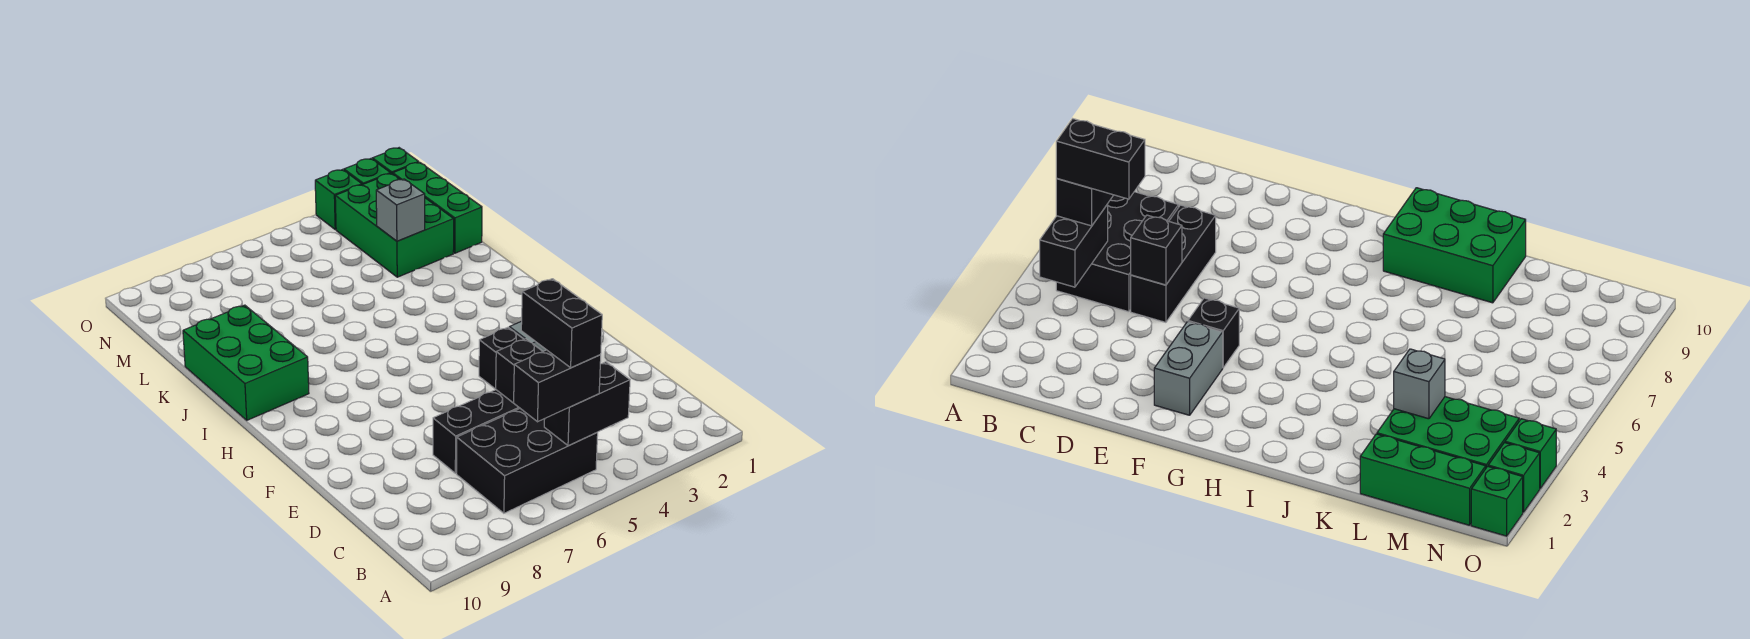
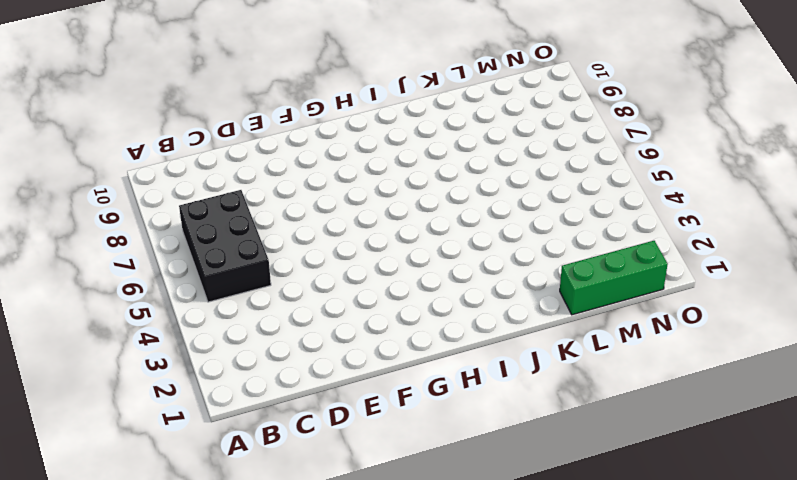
none -> black 1x3 brick [433,390,520,473]
none -> grey 1x2 brick [1154,322,1223,415]
none -> black 1x1 brick [479,327,524,389]

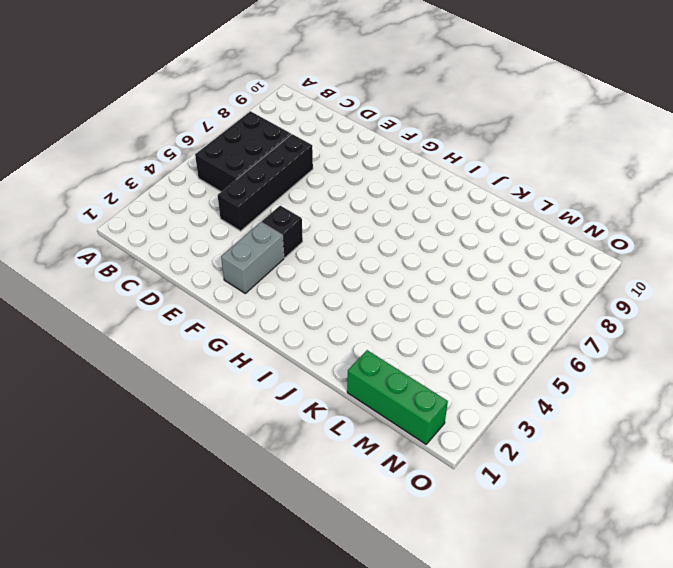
black 1x4 brick [218,134,313,231] -> black 1x3 brick [433,390,520,473]
none -> green 2x3 brick [183,305,309,420]
none -> green 2x3 brick [335,173,454,277]
none -> green 1x1 brick [372,148,419,174]

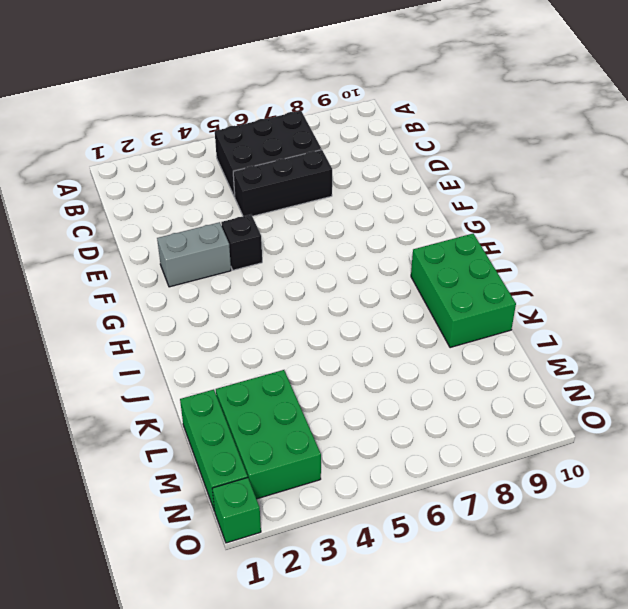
none -> green 1x1 brick [344,159,390,185]
none -> green 1x1 brick [315,170,362,230]
none -> black 1x2 brick [544,362,630,446]

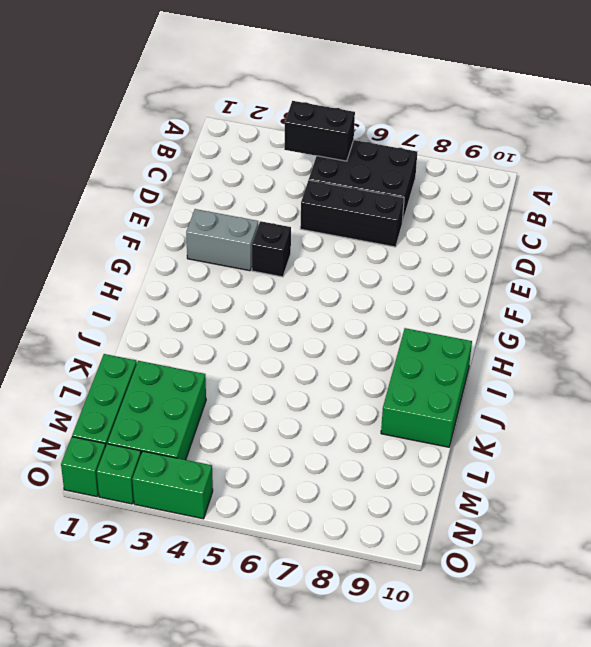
green 1x2 brick [132,451,213,519] -> green 1x1 brick [315,170,362,230]
none -> black 1x1 brick [496,339,543,403]
none -> grey 1x1 brick [376,179,425,241]
none -> black 1x2 brick [514,350,601,422]

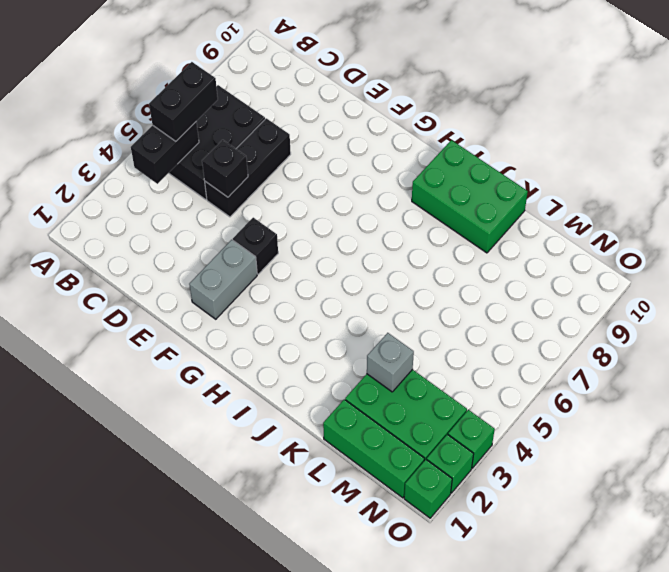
none -> black 1x2 brick [521,279,602,368]

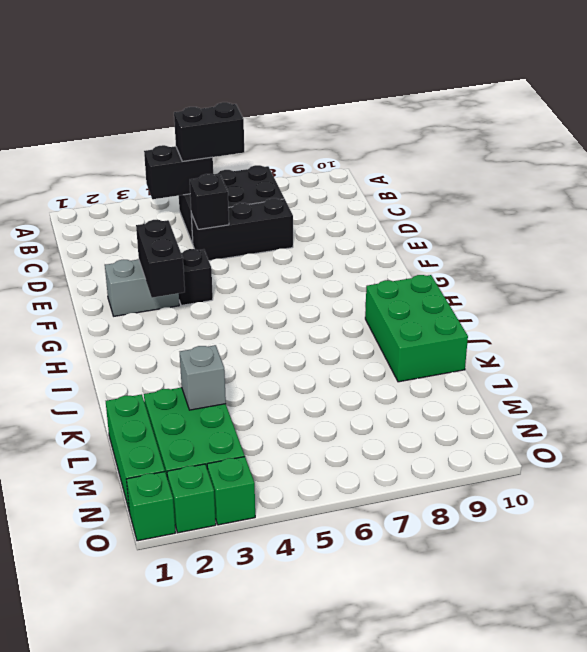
black 1x2 brick [136,220,185,298] -> black 1x2 brick moved to [521,279,602,368]

